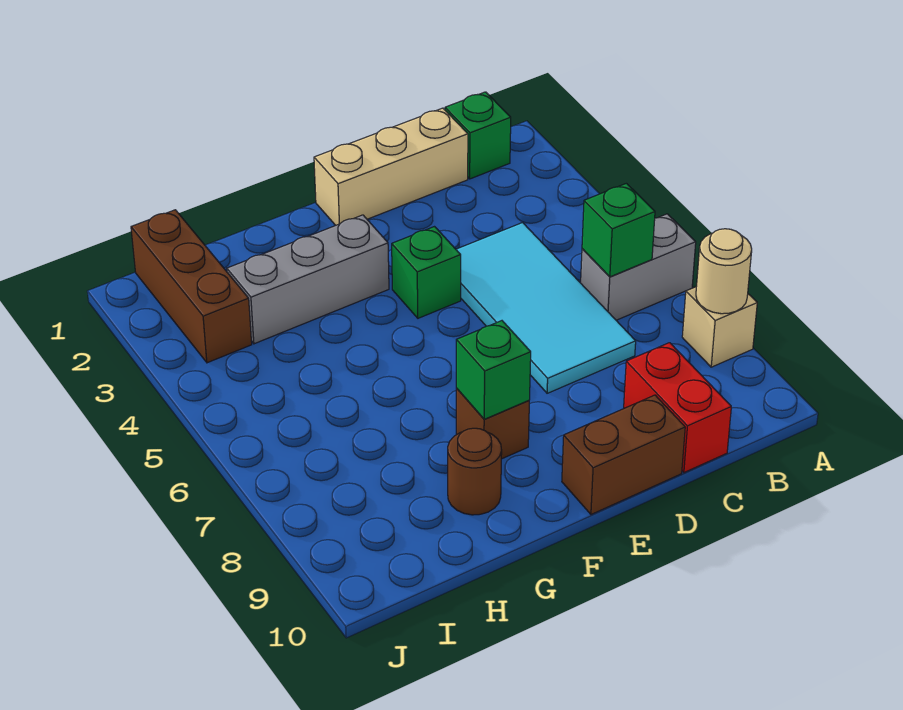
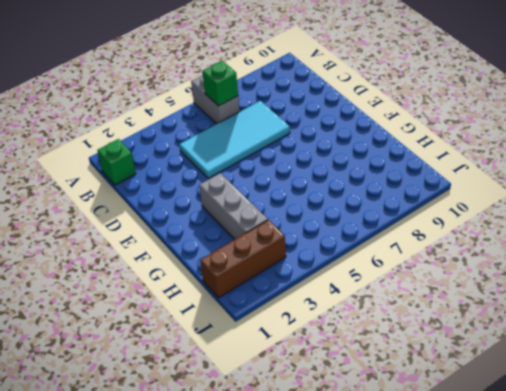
none -> tan 1x1 brick [682,287,757,367]
none -> tan 1x3 brick [314,108,468,225]
none -> red 1x2 brick [624,343,731,473]

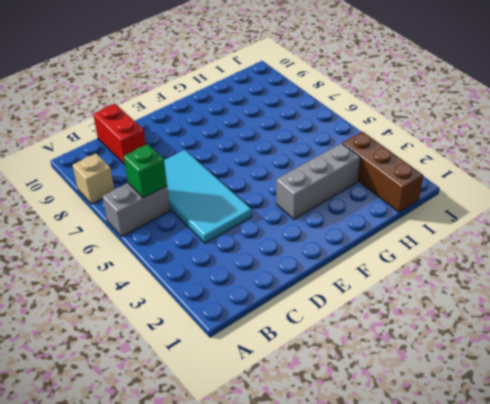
none -> green 1x1 brick [445,92,511,179]
none -> tan 1x3 brick [314,108,468,225]
none -> brown 1x2 brick [562,395,685,514]

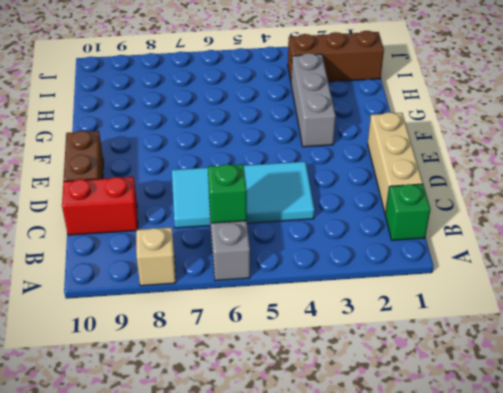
none -> green 1x1 brick [392,227,461,318]
none -> brown 1x1 brick [456,388,529,459]
none -> brown 1x1 round brick [448,428,502,515]

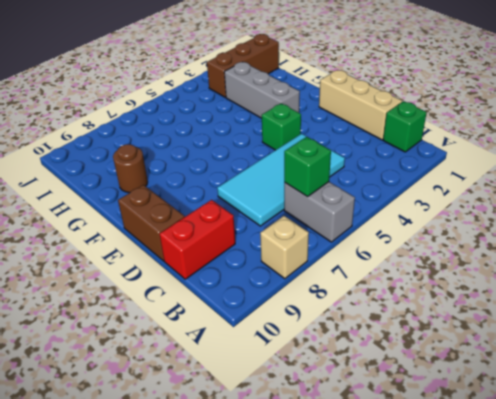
none -> brown 1x1 brick [456,388,529,459]
none -> tan 1x1 round brick [696,229,752,314]
none -> green 1x1 brick [456,321,531,419]

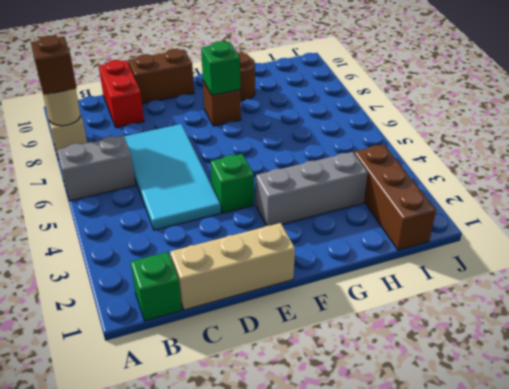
brown 1x1 brick [31,35,77,95] -> none
none -> green 1x1 brick [582,183,655,277]

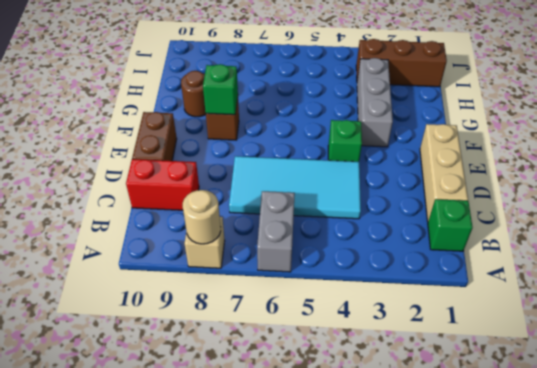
none -> green 1x1 brick [582,183,655,277]

